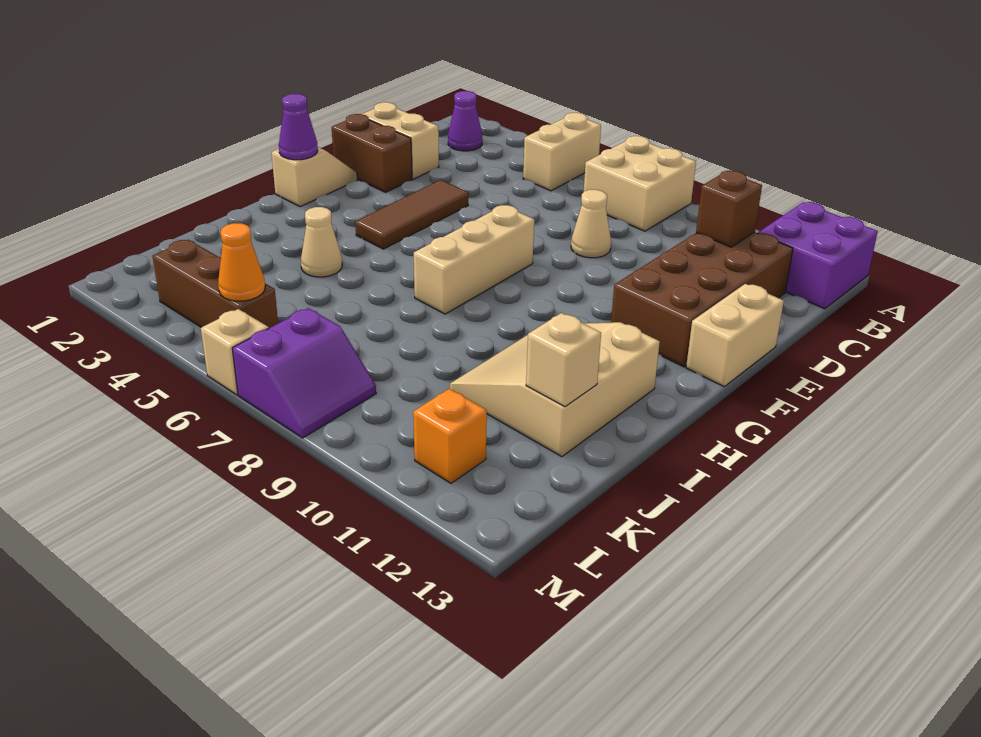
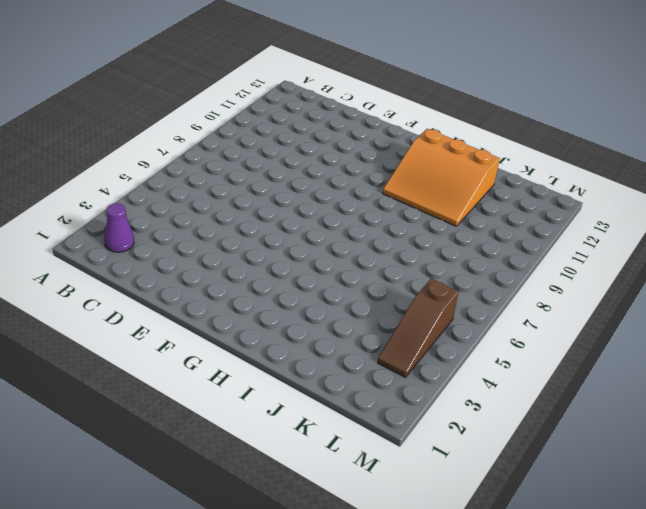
orange 3x3 slope [383,129,500,226] -> tan 3x3 slope [450,322,660,457]
brown 1x3 slope [377,278,459,378] -> brown 1x3 brick [153,240,278,328]
none -> tan 1x2 brick [523,113,601,191]
none -> tan 2x2 brick [584,136,696,231]
none -> purple 2x2 brick [758,202,878,309]

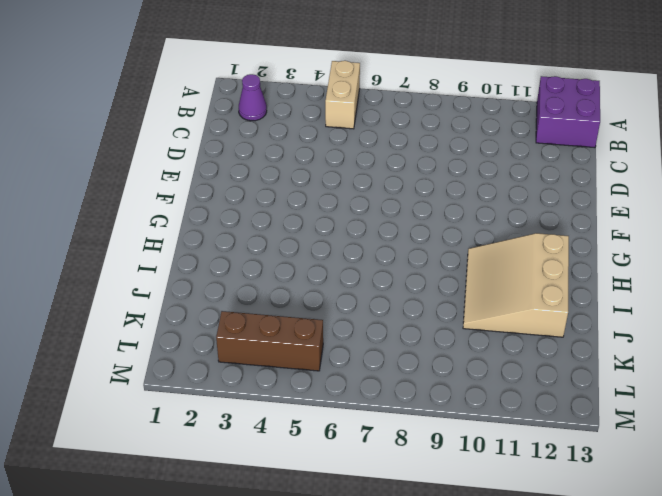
none -> tan 2x2 brick [584,136,696,231]
none -> brown 2x4 brick [611,232,793,367]
none -> tan 1x2 brick [362,102,439,179]

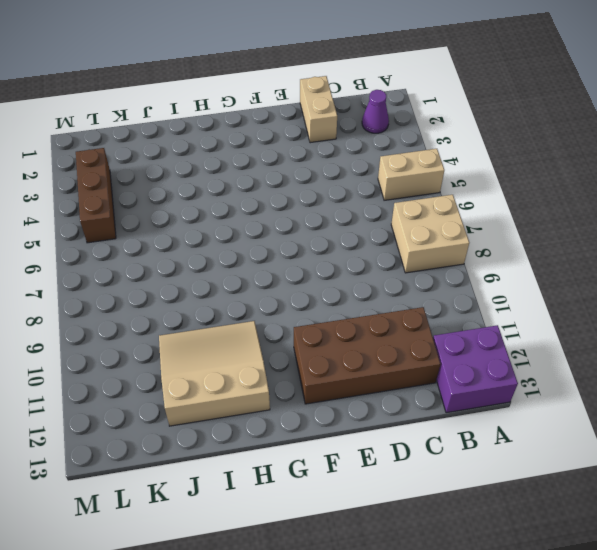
none -> tan 1x1 cone [571,190,611,258]
none -> brown 1x2 brick [332,114,412,192]
none -> brown 1x3 tile [355,180,468,249]

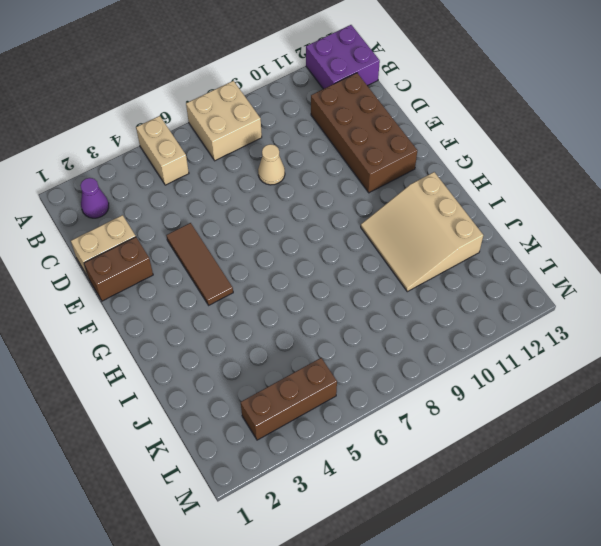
none -> tan 1x2 brick [686,284,784,386]
none -> tan 1x2 slope [271,147,357,207]
none -> tan 1x3 brick [414,205,534,314]

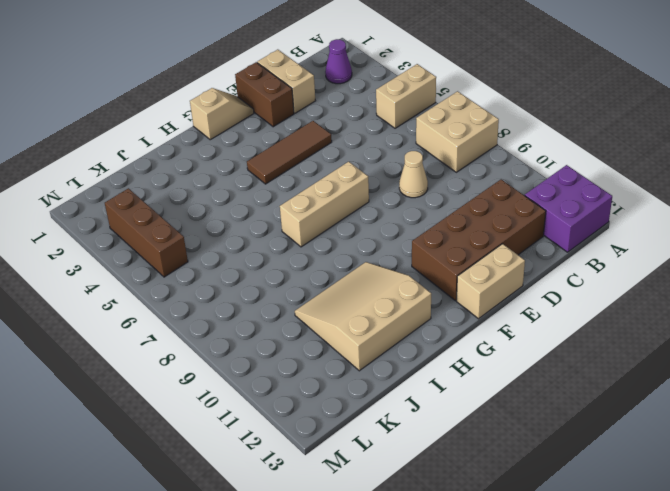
none -> tan 1x1 cone [301,207,342,277]
none -> purple 2x2 slope [232,308,376,438]
none -> orange 1x1 brick [413,389,487,483]

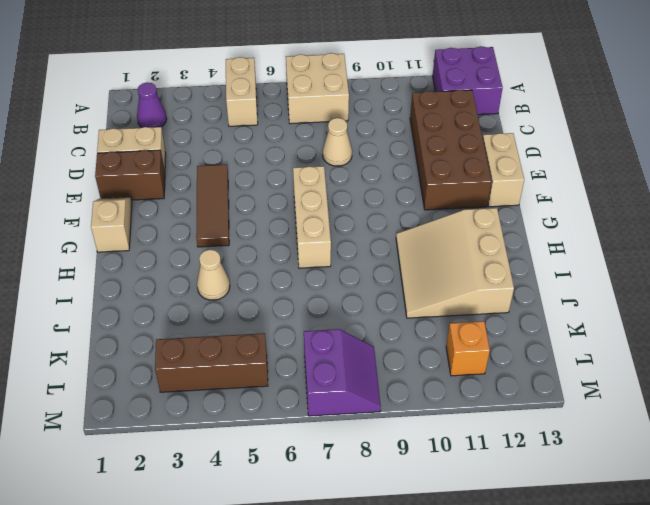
none -> tan 1x1 brick [201,309,269,395]
none -> brown 1x1 brick [696,171,762,247]
none -> purple 1x1 cone [279,94,318,160]

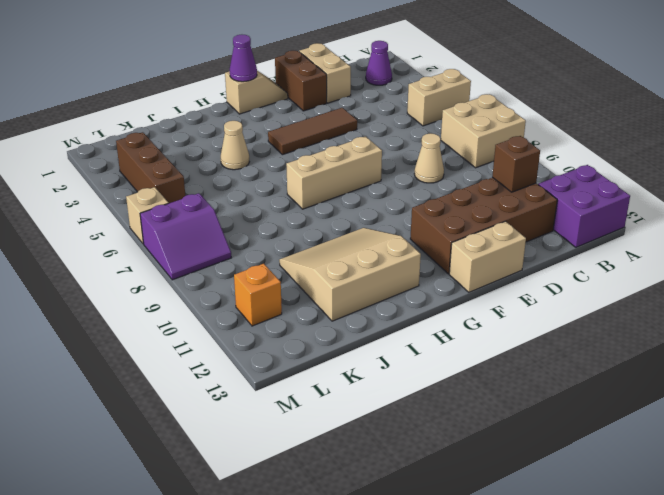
none -> tan 1x1 brick [526,313,601,407]
none -> orange 1x1 cone [218,223,265,301]

